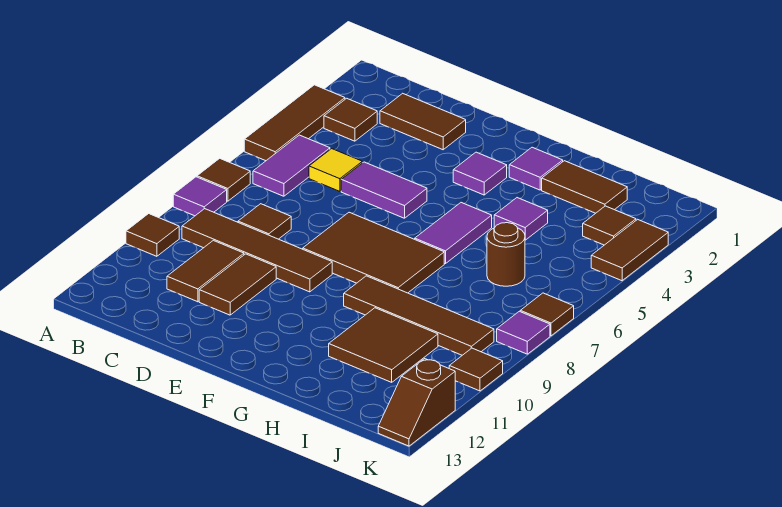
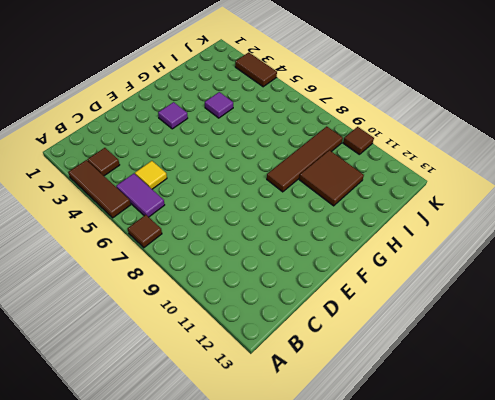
none -> purple 1x1 tile [173,177,227,216]
none -> brown 1x1 tile [126,214,179,256]
none -> brown 1x4 tile [182,209,332,292]

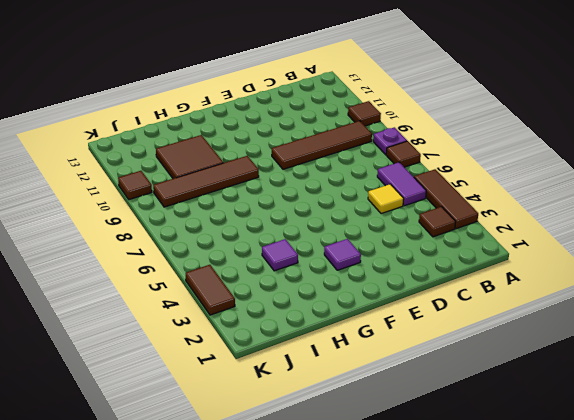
purple 1x1 plate [373,127,407,155] -> purple 1x1 tile [173,177,227,216]
none -> brown 1x2 tile [380,93,466,150]
none -> brown 1x1 tile [238,204,291,239]
none -> brown 1x2 tile [167,240,244,302]

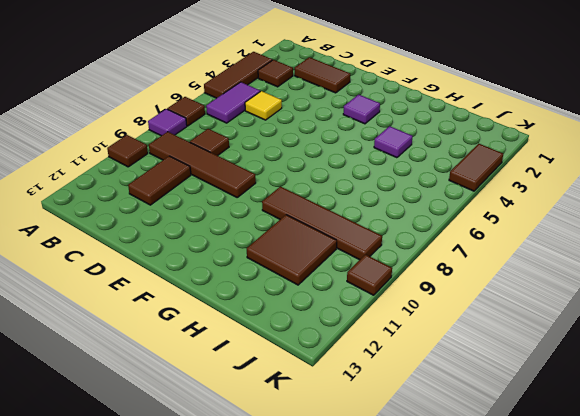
none -> purple 1x2 tile [341,162,427,218]
none -> brown 1x2 tile [199,254,276,315]
none -> brown 2x3 tile [303,212,444,293]

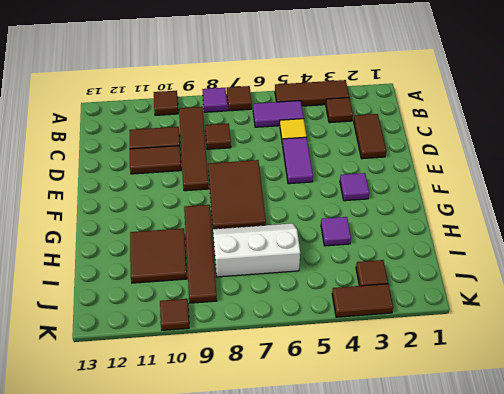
white 2x3 slope [213,223,300,277] -> brown 1x1 round brick [487,223,525,286]
none -> purple 1x1 tile [509,147,563,190]
none -> purple 1x2 tile [415,203,492,264]
none -> brown 1x2 tile [542,161,627,213]

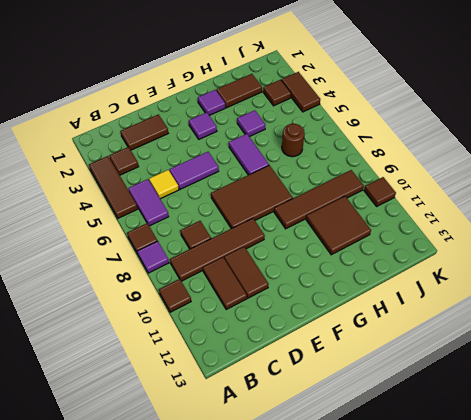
none -> brown 1x1 tile [520,293,574,336]
none -> purple 1x1 tile [497,311,550,354]
none -> brown 1x2 slope [378,359,455,446]

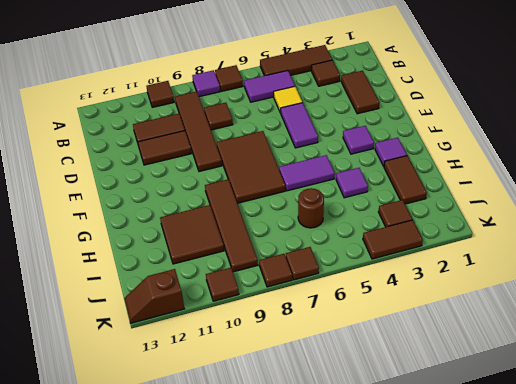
brown 1x1 tile [259,254,292,287] -> purple 1x1 tile [497,311,550,354]

